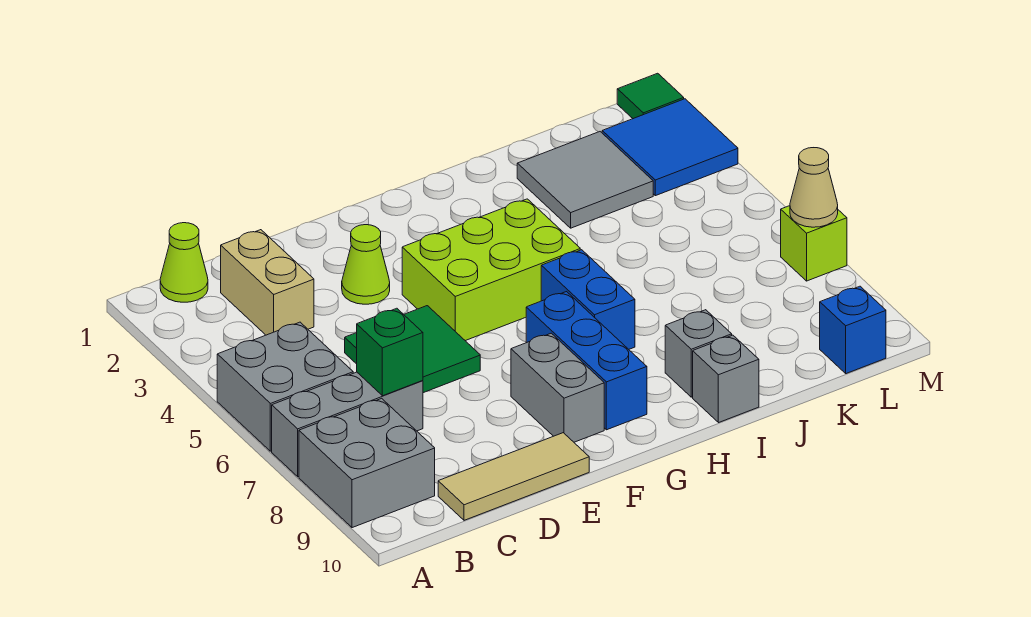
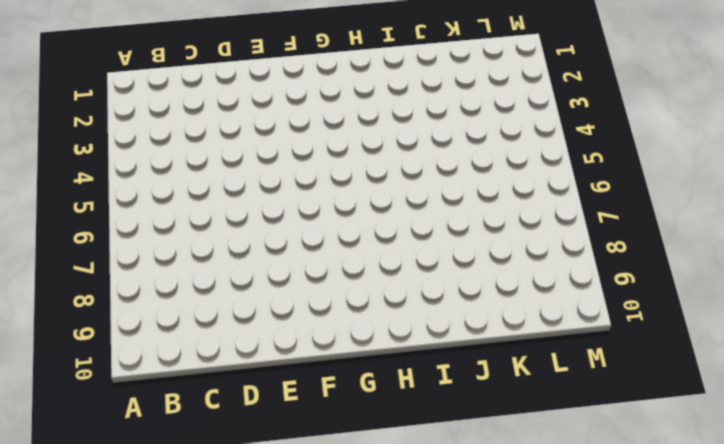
none -> grey 2x2 brick [217,322,353,451]
none -> grey 1x3 brick [272,372,423,477]
none -> grey 2x2 brick [299,398,435,528]

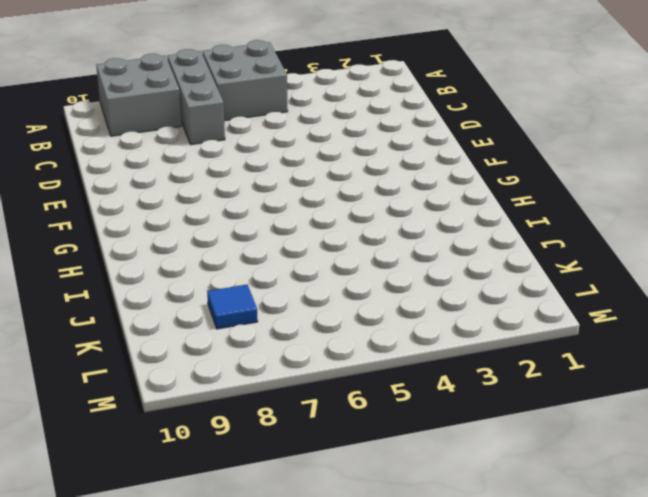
blue 1x1 tile [207,285,258,329] -> none
none -> lime 1x1 cone [160,223,208,302]
none -> tan 1x2 brick [221,230,314,335]
none -> tan 1x3 tile [438,433,589,520]

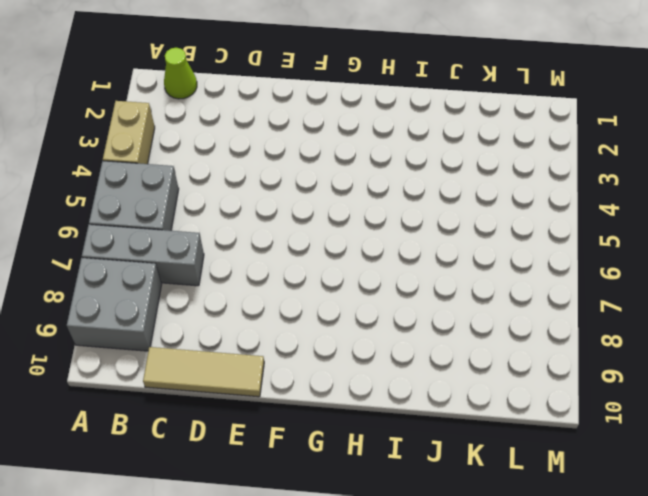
tan 1x2 brick [103,101,155,164] -> tan 1x2 brick moved to [221,230,314,335]
none -> green 2x2 tile [345,306,480,393]
none -> lime 1x1 cone [342,225,390,304]
none -> lime 2x3 brick [402,199,580,341]

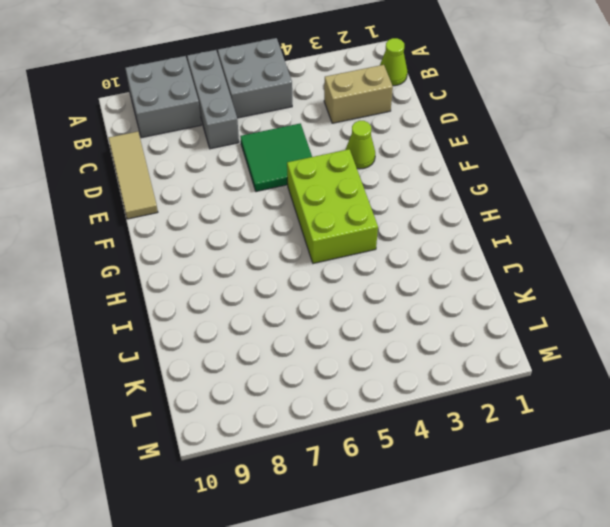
none -> grey 1x2 brick [511,333,604,442]
none -> blue 1x3 brick [526,292,647,430]
none -> blue 1x2 brick [541,250,635,349]

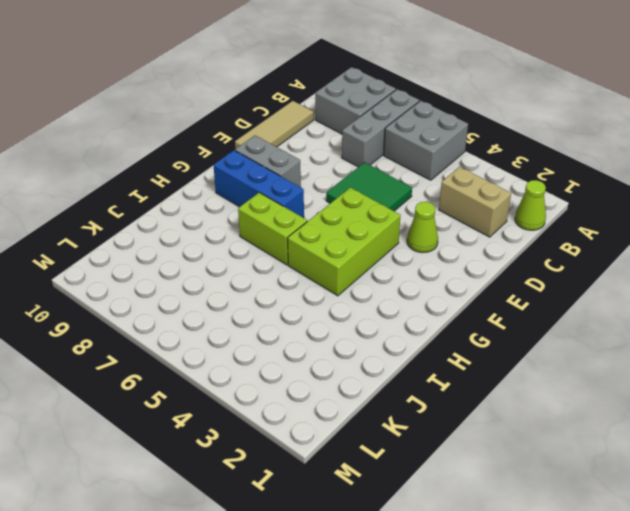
lime 1x2 brick [238,193,307,265] -> blue 1x2 brick [541,250,635,349]
none -> grey 1x1 brick [665,310,732,397]
none -> grey 1x1 brick [693,335,759,423]
none -> grey 2x2 tile [517,132,653,228]

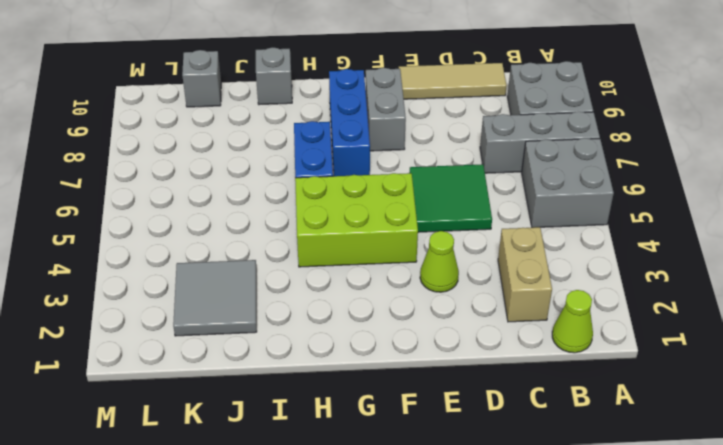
grey 1x1 brick [182,50,221,107] -> grey 1x1 brick moved to [665,310,732,397]
none -> blue 2x2 tile [602,99,738,196]
none -> blue 1x1 brick [820,286,886,374]
none -> green 1x1 tile [617,73,684,119]

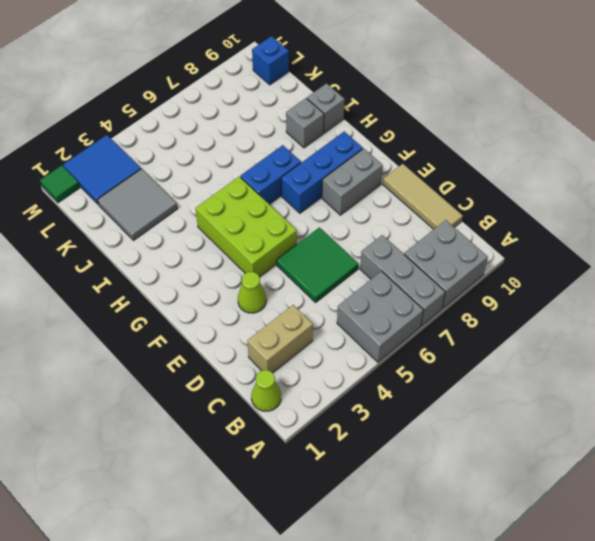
none -> lime 1x1 brick [781,206,847,281]
none -> green 1x1 brick [357,308,423,396]
none -> tan 1x1 cone [790,148,838,227]

